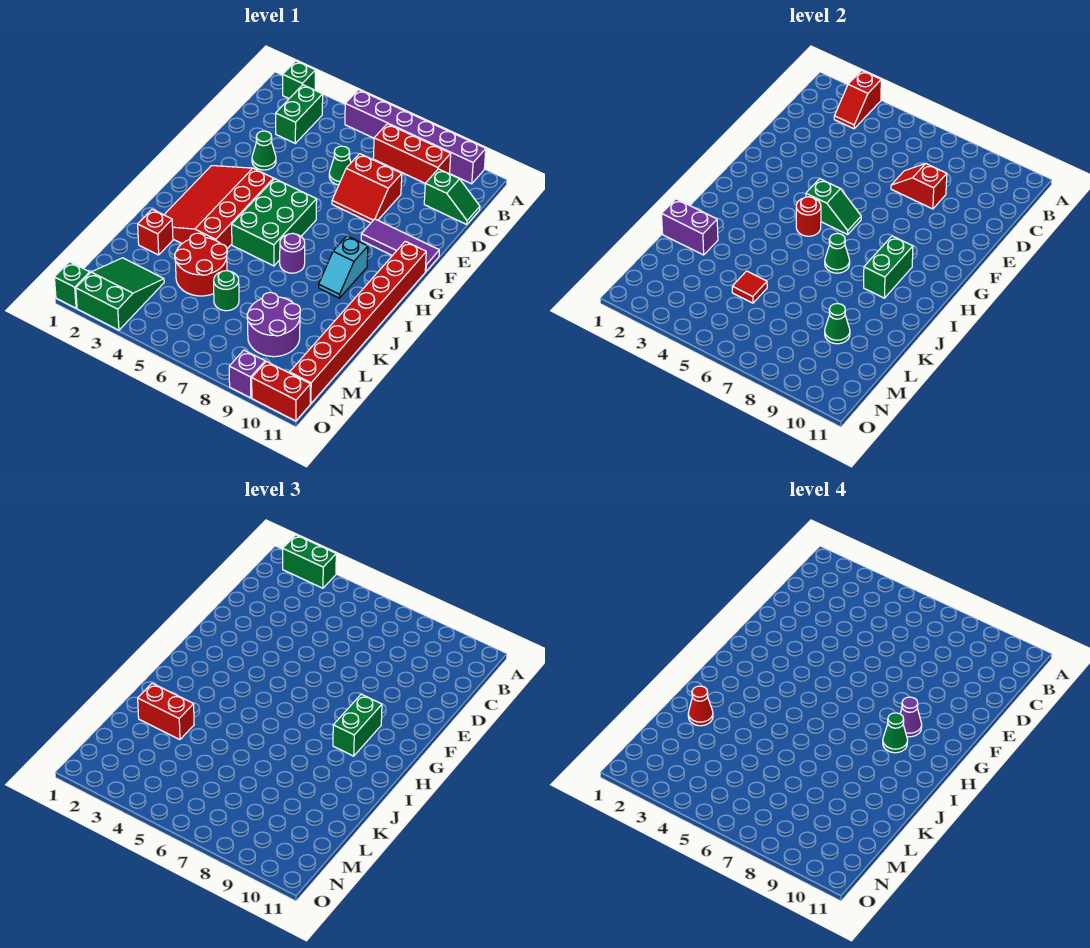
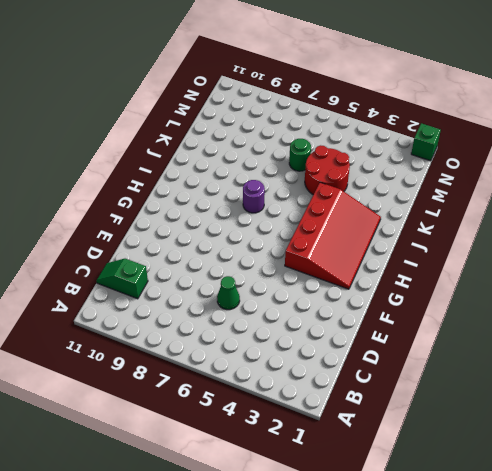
none -> green 1x1 brick [283,61,315,98]
none -> purple 1x6 brick [345,90,486,184]
none -> green 1x2 brick [276,85,323,143]
none -> red 1x3 brick [373,124,451,183]

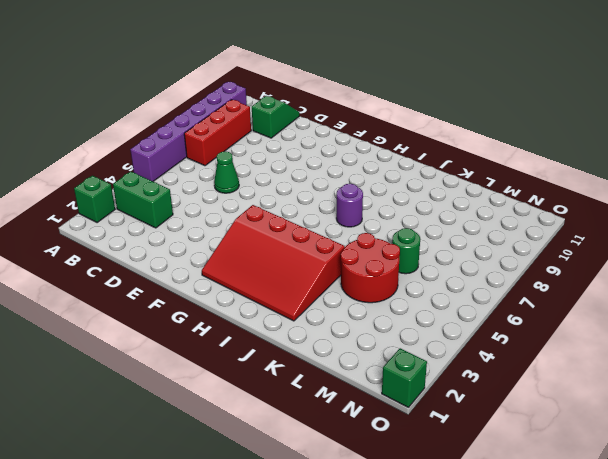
none -> red 2x2 slope [332,154,402,223]
none -> green 1x1 cone [252,131,276,170]
none -> purple 1x3 tile [361,219,439,272]
none -> green 2x3 brick [232,179,317,266]

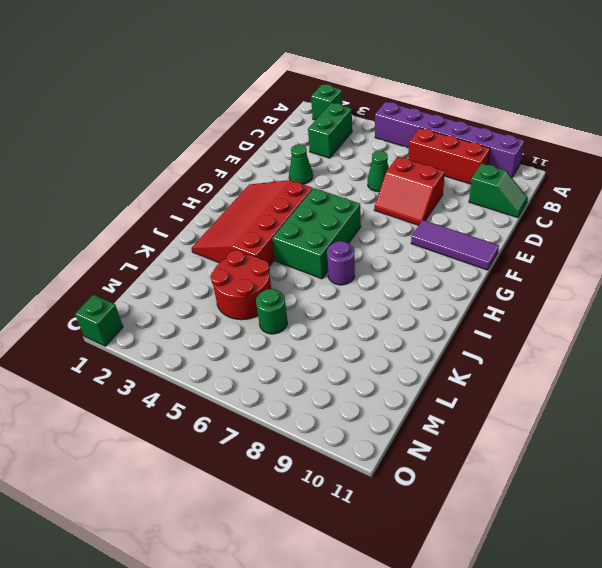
none -> red 1x8 brick [290,241,426,404]
none -> cyan 1x2 slope [319,236,368,298]
none -> red 1x1 brick [138,209,173,255]
none -> purple 2x2 round brick [247,292,300,357]

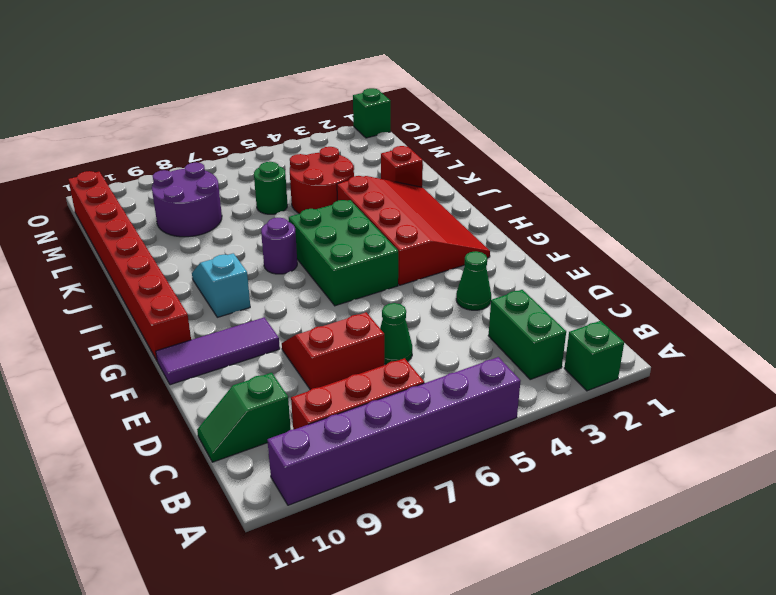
none -> green 2x3 slope [76,258,164,330]
none -> purple 1x1 brick [229,350,265,398]
none -> red 1x2 brick [252,361,310,421]
none -> red 1x2 slope [834,70,881,129]

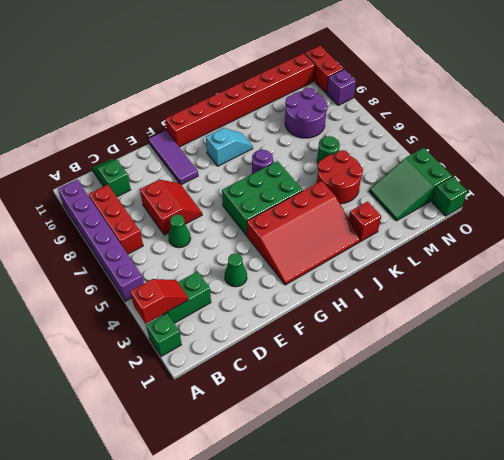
none -> red 1x2 slope [891,164,947,209]
none -> green 1x2 slope [806,179,861,234]
none -> red 1x1 round brick [796,197,821,236]
none -> green 1x2 brick [864,236,913,298]

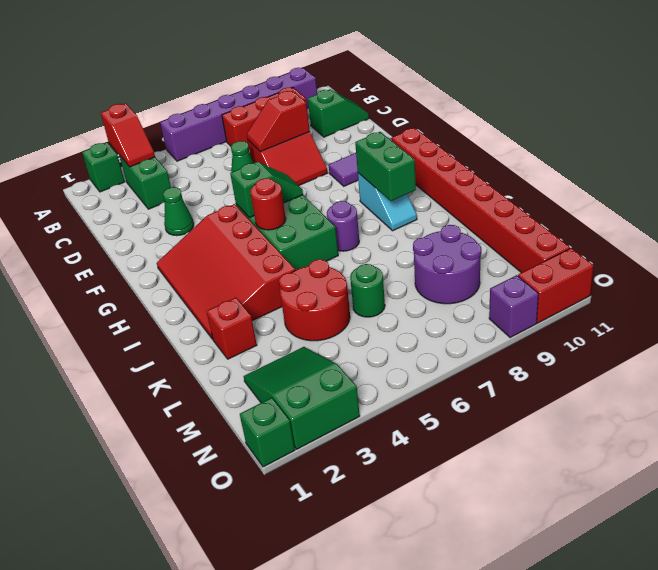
none -> green 1x1 cone [825,233,850,273]
none -> purple 1x2 brick [662,199,718,255]
none -> red 1x1 tile [732,271,767,303]
none -> green 1x1 cone [825,304,850,344]

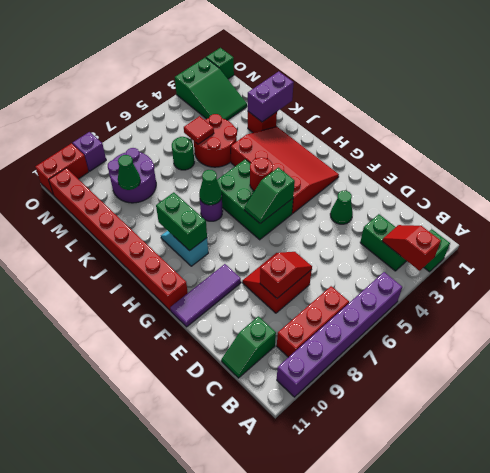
none -> green 1x1 cone [329,146,351,185]
none -> green 1x2 brick [283,535,336,588]
none -> green 1x2 brick [333,694,382,756]
none -> red 1x2 brick [138,683,194,740]

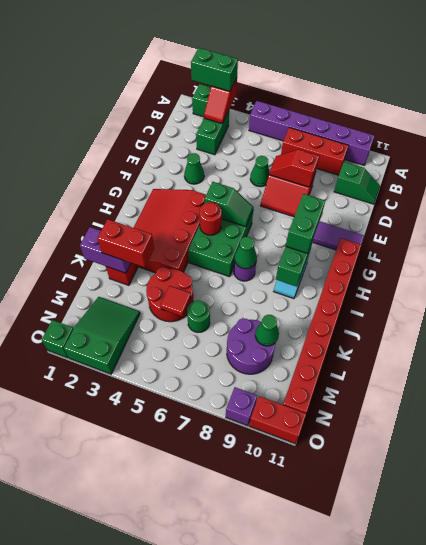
none -> purple 1x1 cone [900,697,922,737]
none -> green 1x1 cone [883,713,908,753]
none -> red 1x1 cone [688,686,713,726]

